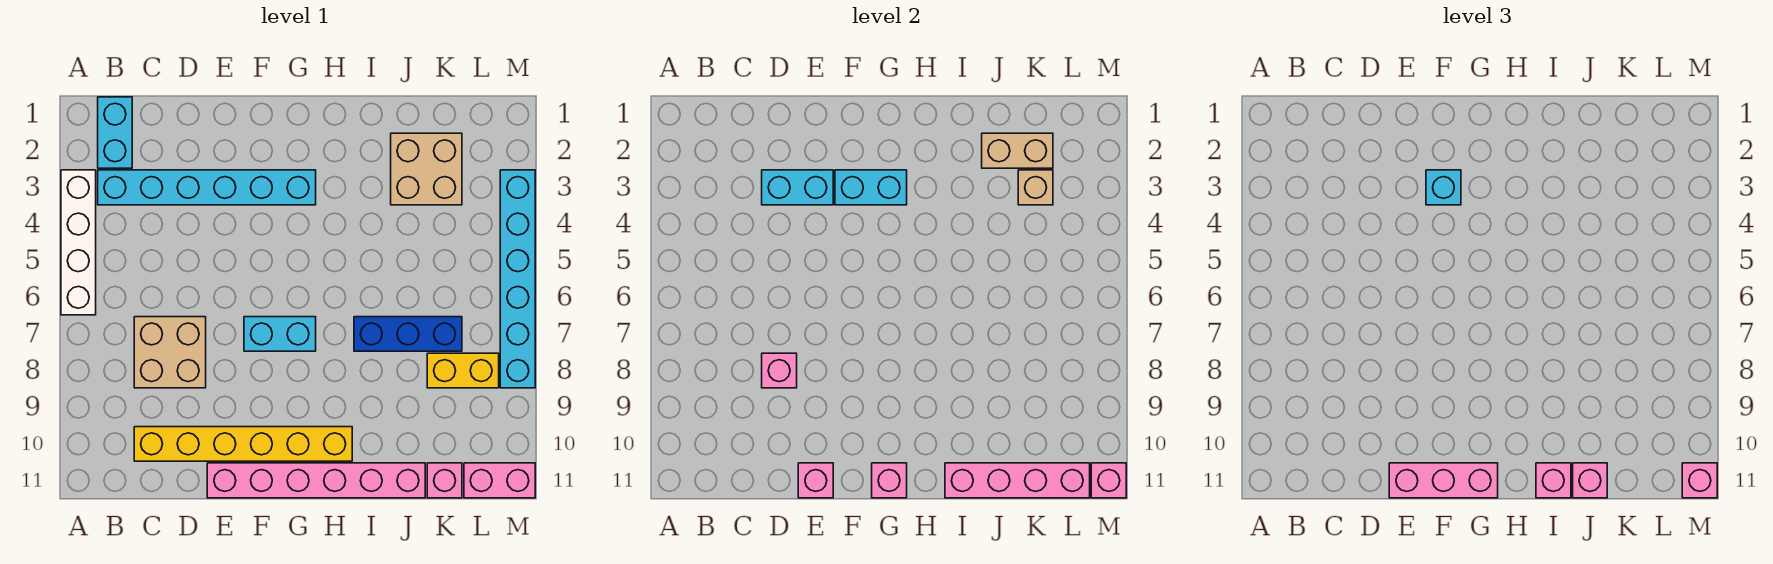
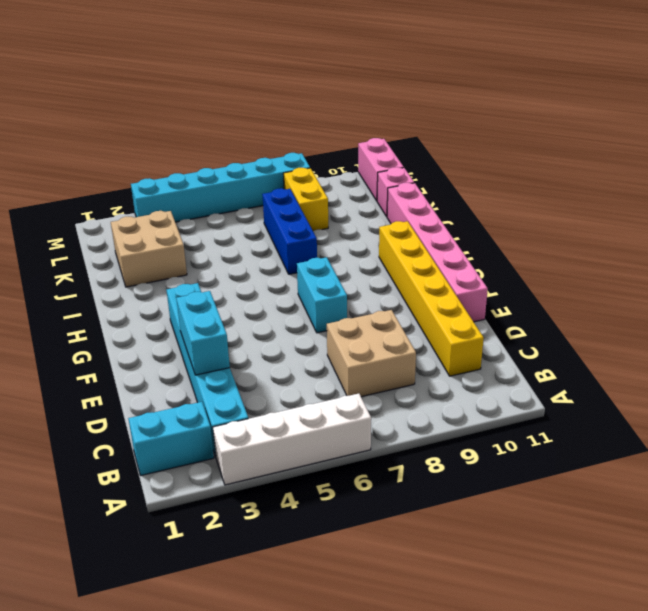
none -> pink 1x1 brick [762,353,797,388]
none -> pink 1x1 brick [798,463,833,498]
none -> cyan 1x2 brick [835,170,907,205]

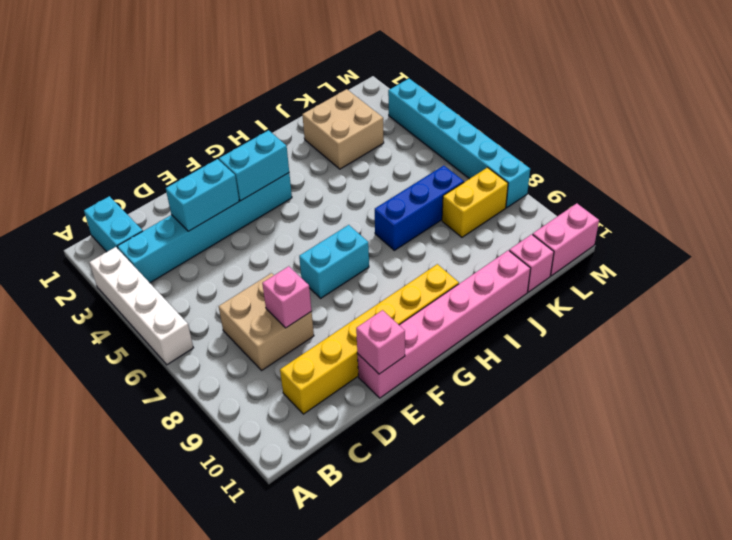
none -> pink 1x1 brick [872,463,907,498]
none -> pink 1x4 brick [945,463,1090,498]
none -> tan 1x2 brick [982,133,1053,168]

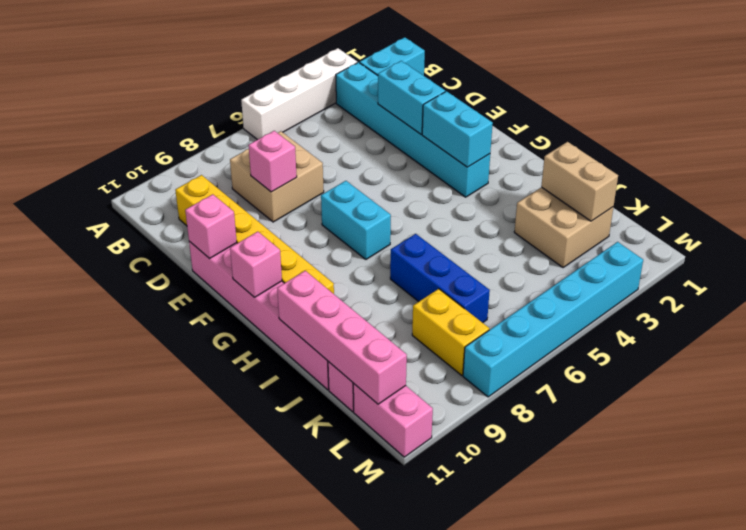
none -> tan 1x1 brick [1018,170,1053,205]
none -> pink 1x1 brick [1091,463,1126,498]
none -> pink 1x3 brick [1389,463,1498,498]

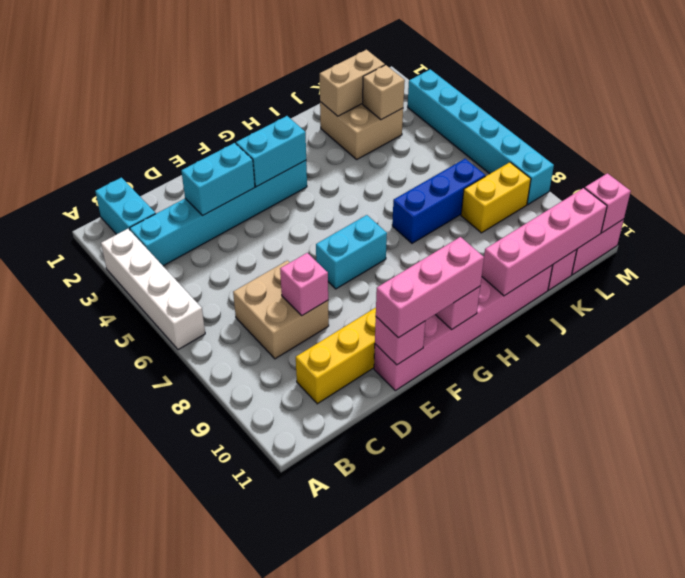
none -> cyan 1x1 brick [1426,170,1461,205]
none -> pink 1x1 brick [1536,463,1571,498]
none -> pink 1x1 brick [1573,463,1607,498]

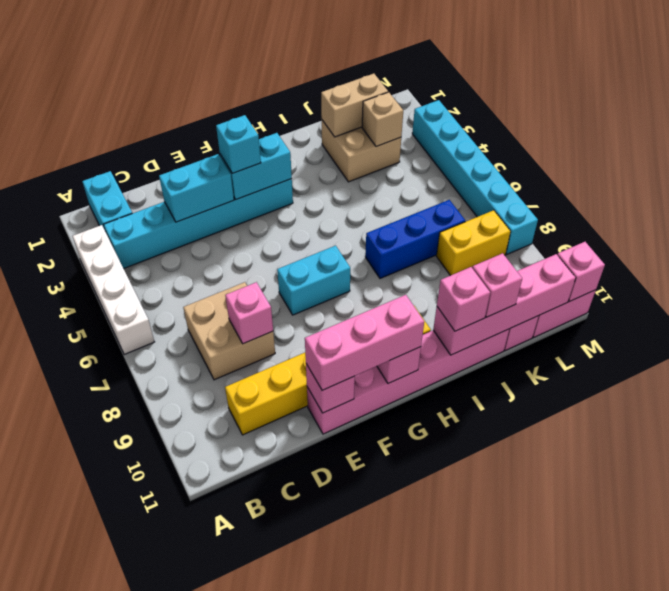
none -> pink 1x1 brick [1682,463,1717,498]

